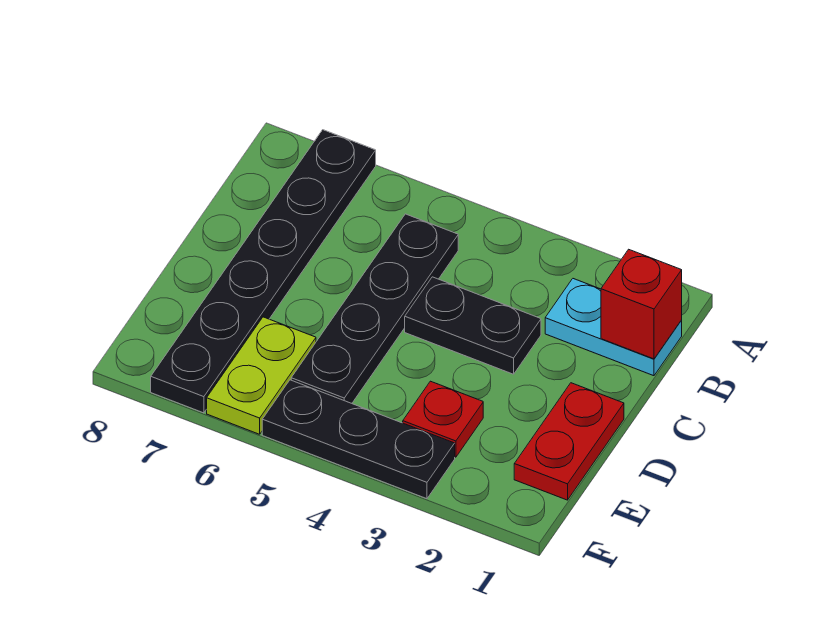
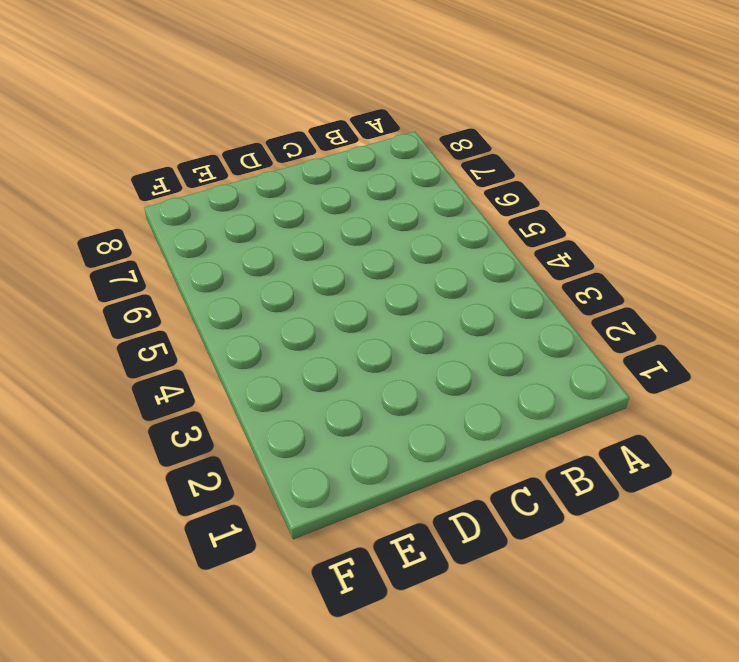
none -> black 1x6 plate [151,130,376,413]
none -> cyan 1x2 plate [545,279,682,376]

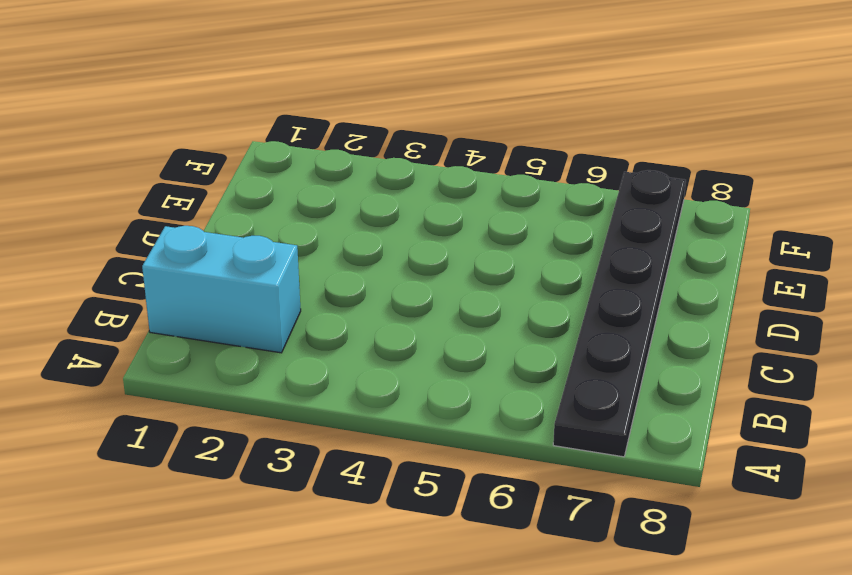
cyan 1x2 brick [142,226,301,353] -> cyan 1x2 plate [545,279,682,376]
none -> black 1x4 plate [291,214,458,403]
none -> black 1x2 plate [405,277,541,374]

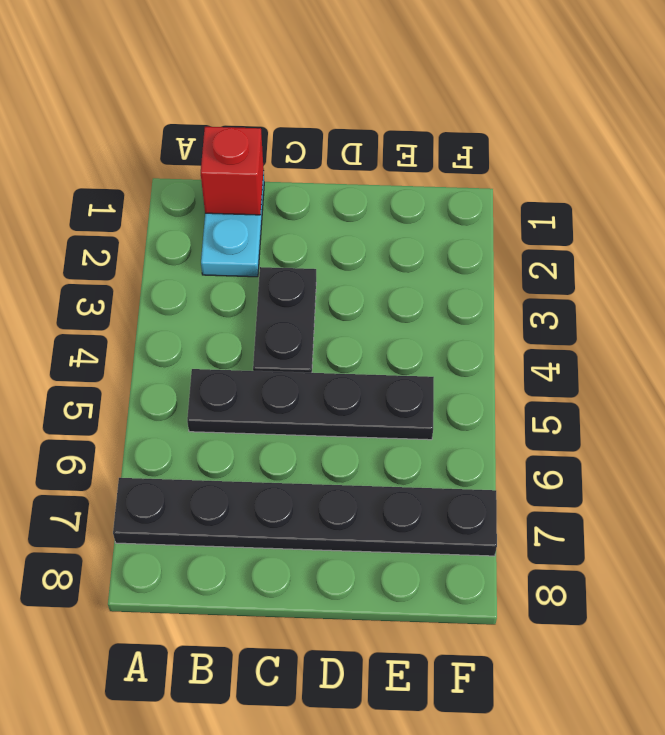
none -> red 1x2 plate [514,383,624,500]
none -> red 1x1 plate [403,381,483,457]

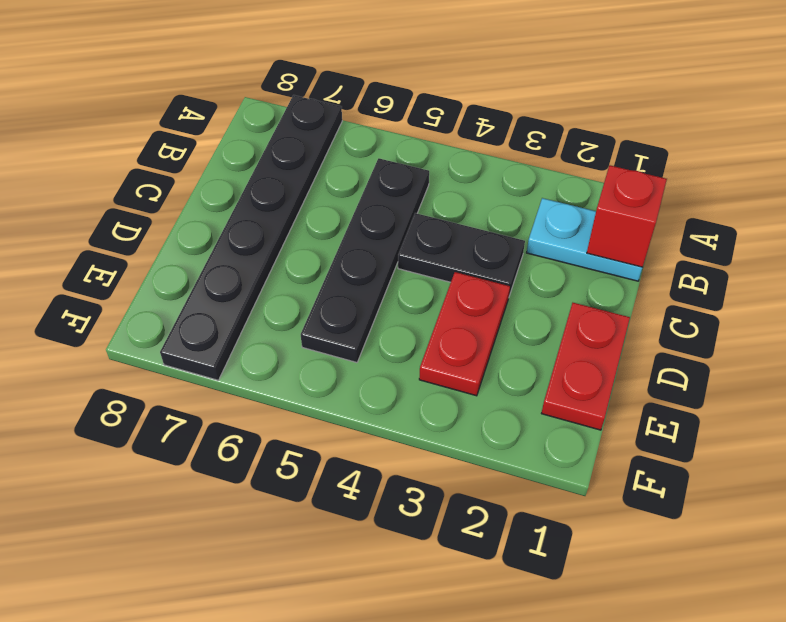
red 1x2 plate [419,272,510,396] -> red 1x1 plate [403,381,483,457]
none -> lime 1x2 plate [207,317,316,434]
none -> black 1x3 plate [262,380,455,499]

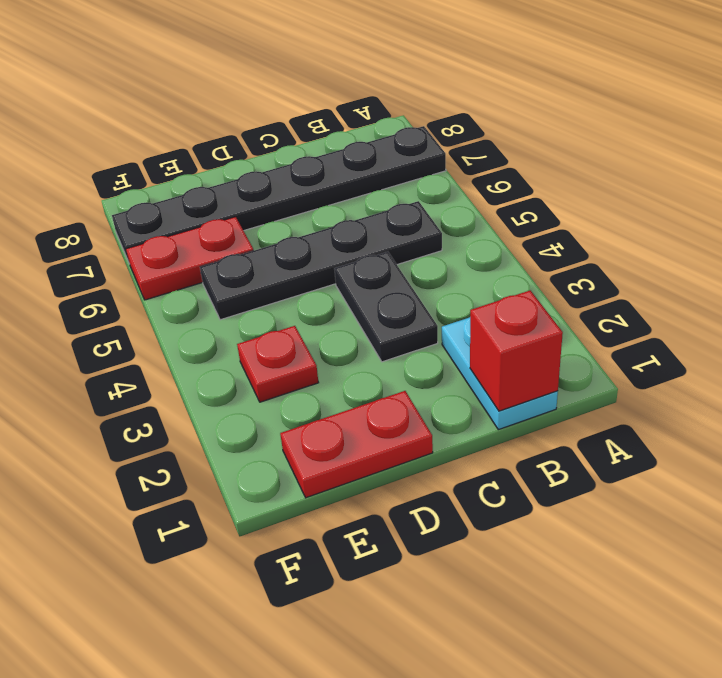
red 1x2 plate [126,217,254,300] -> lime 1x2 plate [207,317,316,434]
none -> black 1x3 plate [262,380,455,499]

